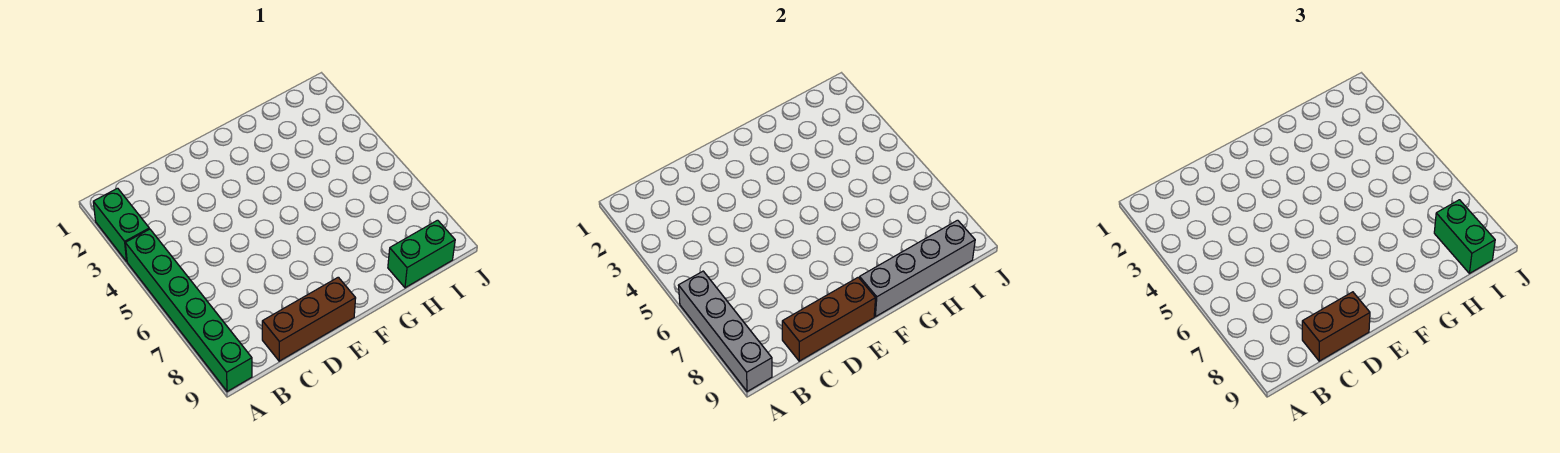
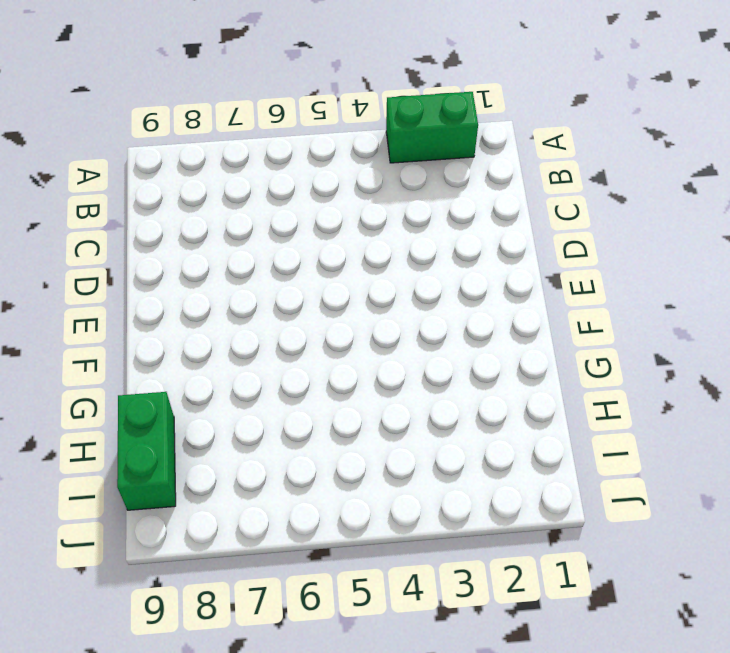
none -> green 1x6 brick [125,229,252,392]
none -> brown 1x3 brick [262,277,356,361]

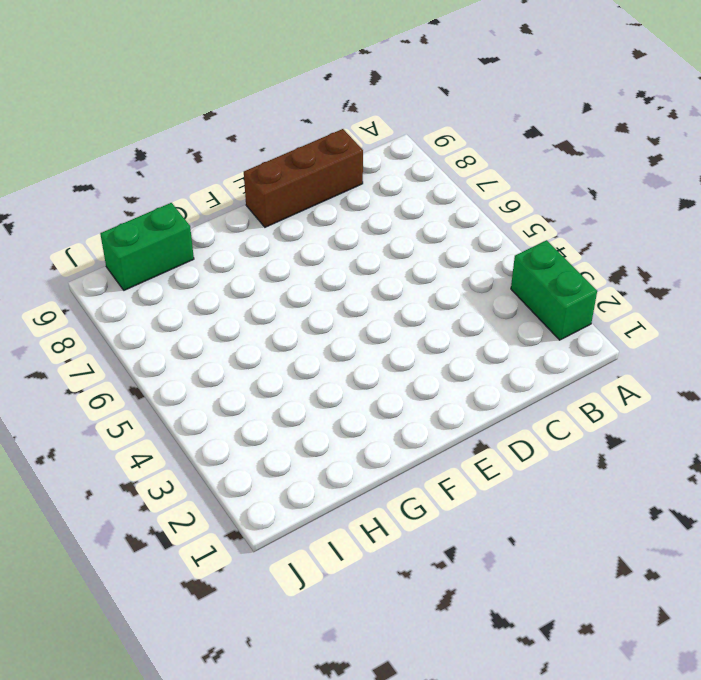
none -> green 1x6 brick [125,229,252,392]
none -> grey 1x4 brick [678,271,772,392]

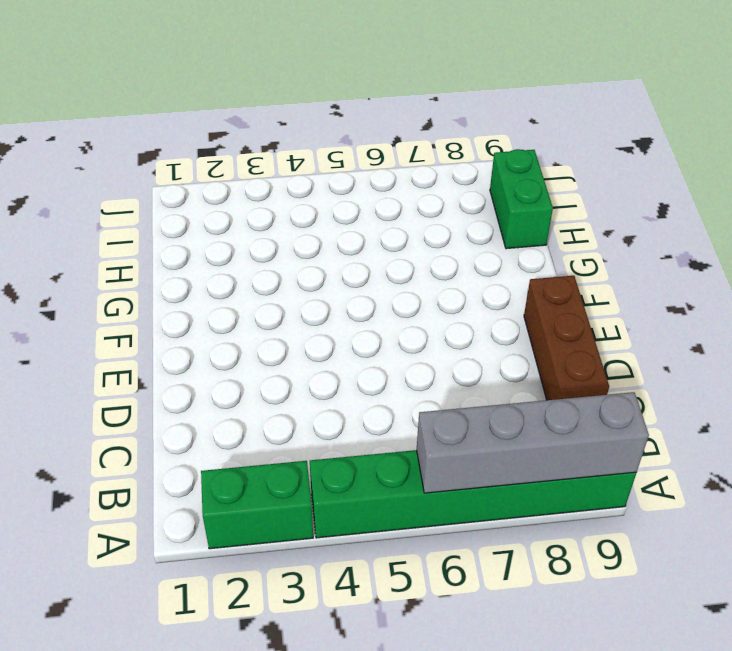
none -> brown 1x3 brick [782,277,876,361]
none -> grey 1x4 brick [859,220,975,317]

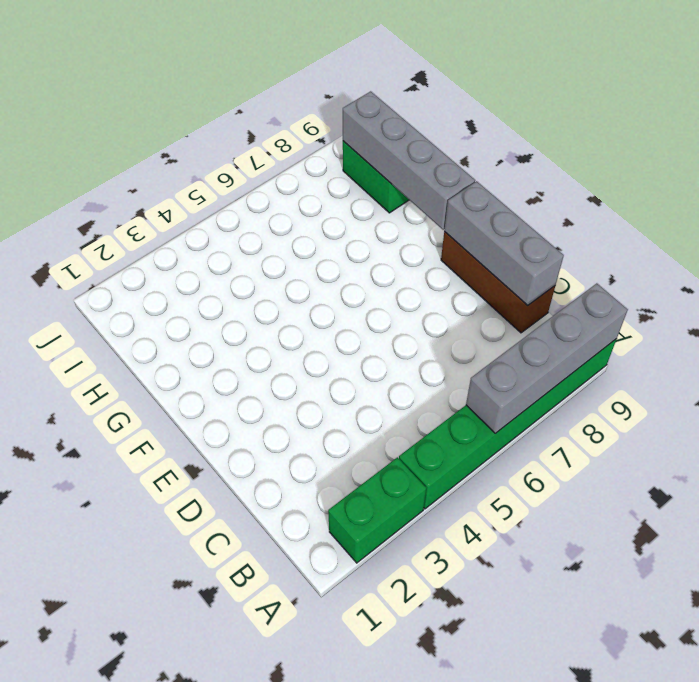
grey 1x3 brick [444,181,564,305] -> brown 1x3 brick [782,277,876,361]
none -> brown 1x2 brick [1302,292,1370,361]
none -> green 1x2 brick [1434,200,1495,273]

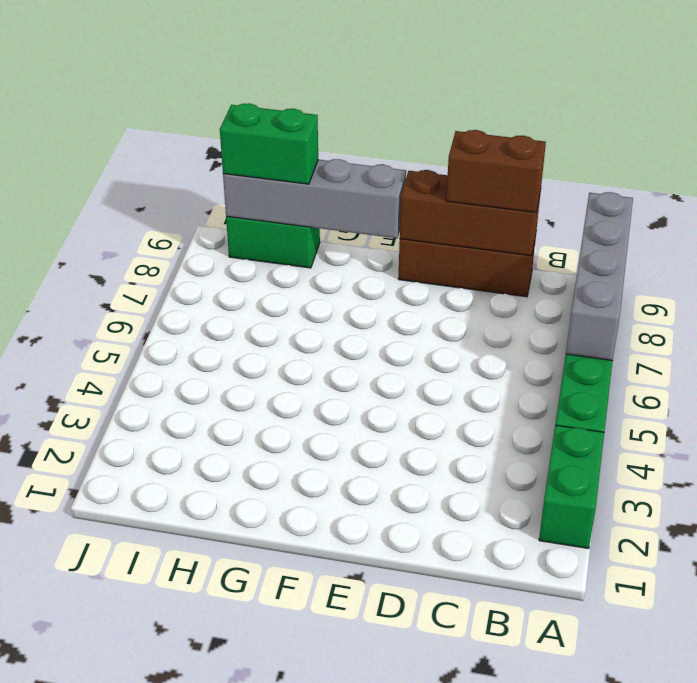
green 1x2 brick [220,103,318,184] -> green 1x2 brick turned to [1434,200,1495,273]

